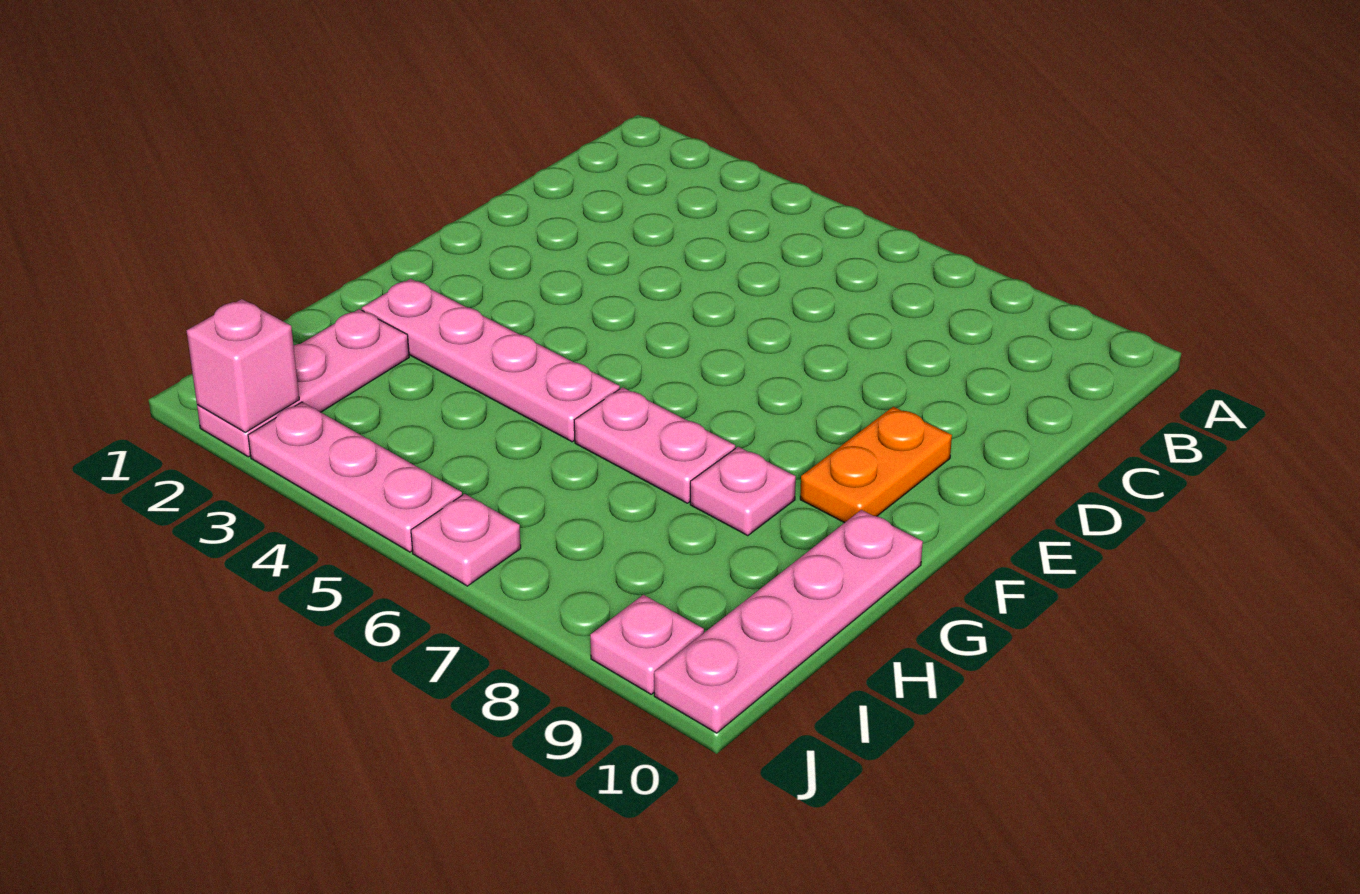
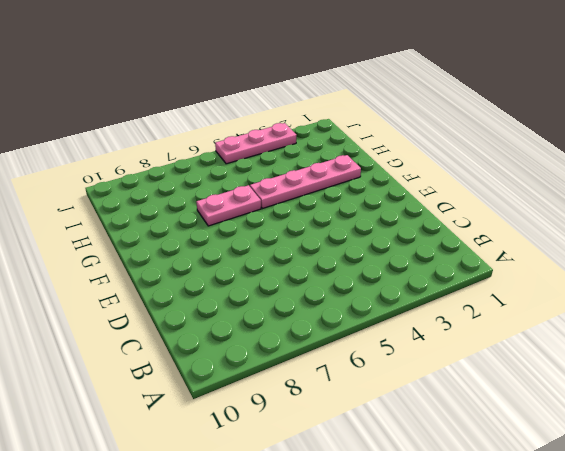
none -> orange 1x2 plate [800,407,952,523]
none -> pink 1x1 plate [690,447,796,536]

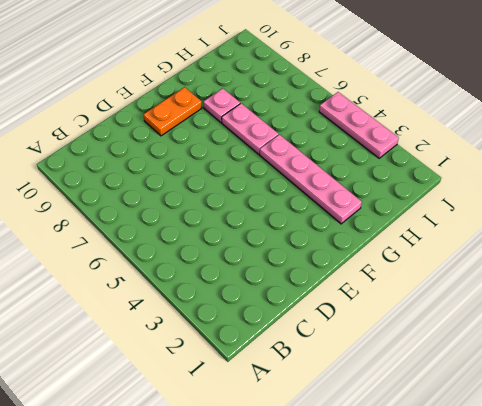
none -> pink 1x4 plate [654,510,923,733]
none -> pink 1x3 plate [197,309,409,457]

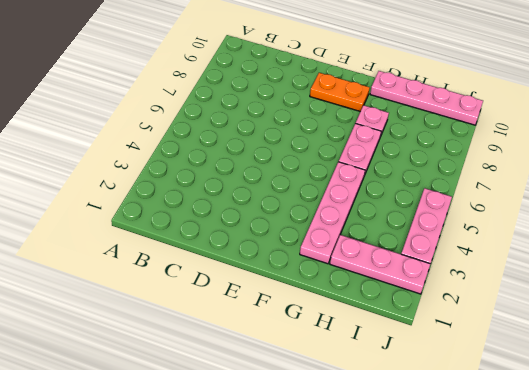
none -> pink 1x1 plate [411,494,521,586]
none -> pink 1x1 plate [590,595,704,694]

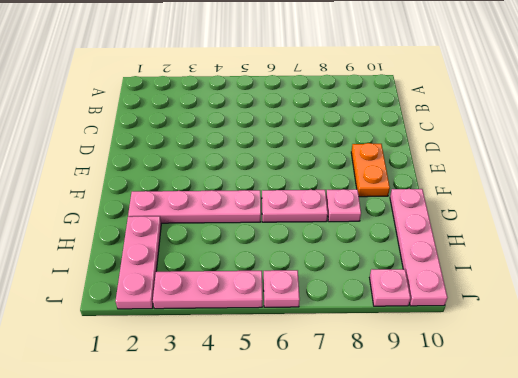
none -> pink 1x1 brick [187,299,299,432]

